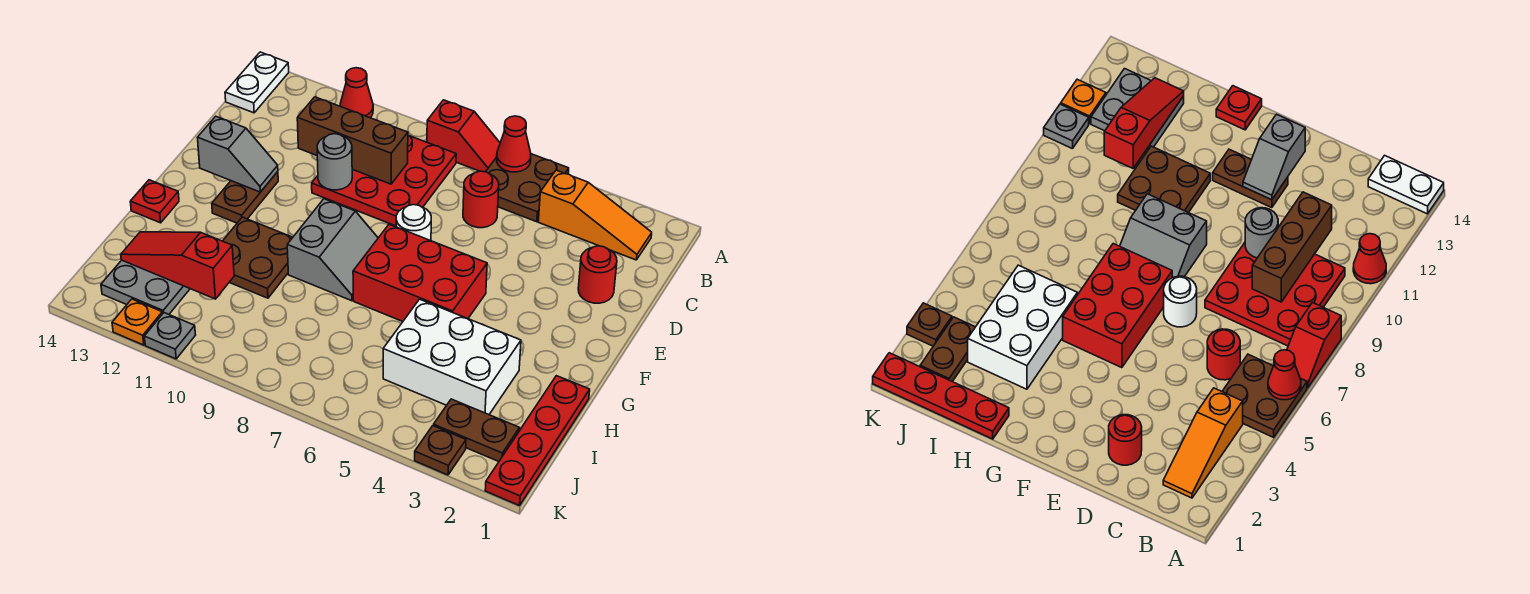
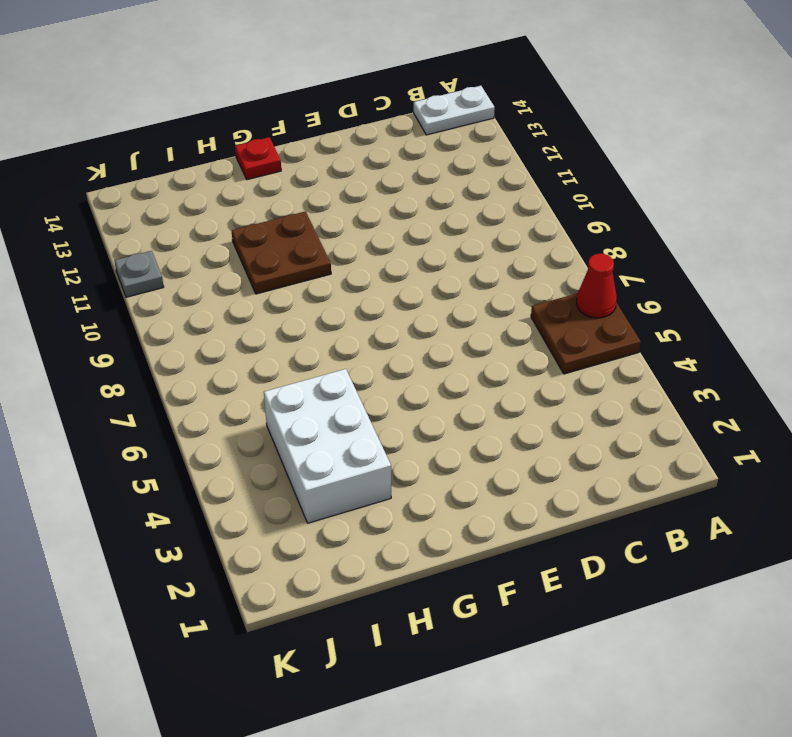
none -> red 1x2 slope [427,100,500,172]
none -> red 1x1 cone [340,68,373,118]
none -> orange 1x3 slope [538,170,652,260]

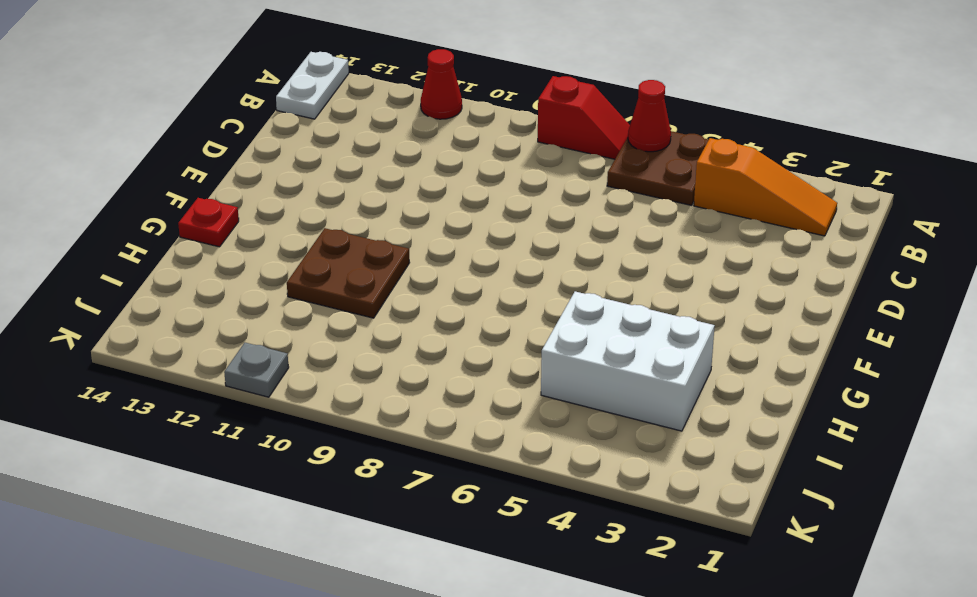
none -> red 3x3 plate [312,135,456,226]
none -> red 1x1 round brick [463,171,499,228]
none -> red 1x1 round brick [578,246,617,303]

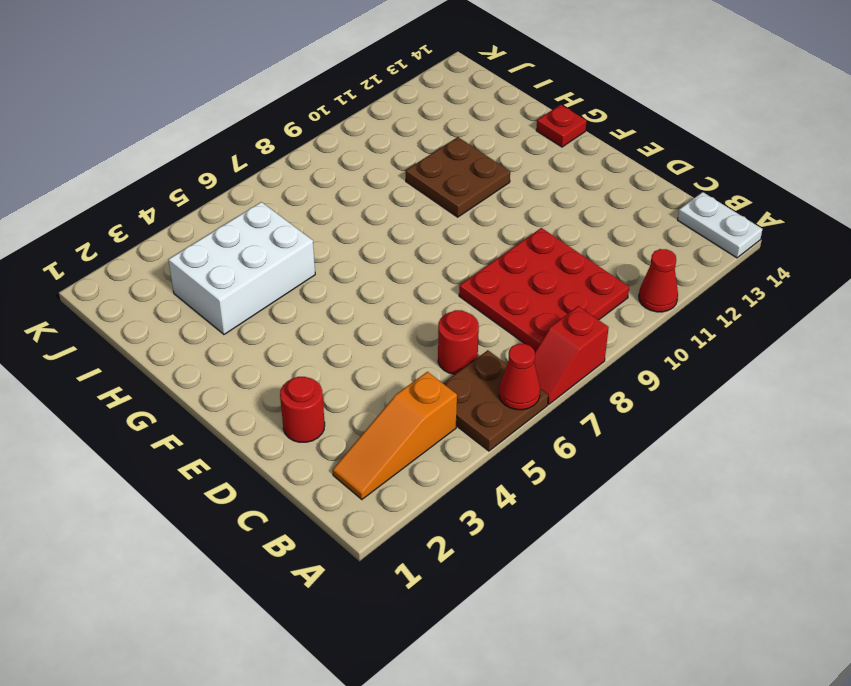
none -> white 1x1 round brick [396,205,431,241]
none -> brown 1x2 plate [212,172,278,223]
none -> red 2x3 brick [353,224,487,321]

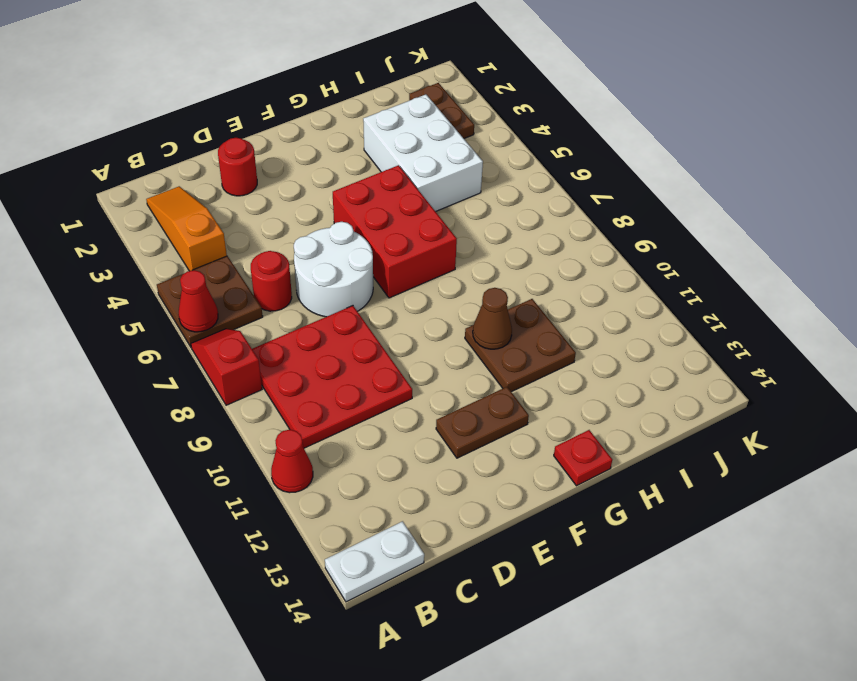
white 2x2 round brick [294,222,373,317] -> white 1x1 round brick [396,205,431,241]
brown 1x1 cone [473,288,512,349] -> none
none -> grey 2x2 slope [287,199,378,301]
none -> red 1x4 plate [485,376,590,506]
none -> grey 2x2 plate [101,260,190,314]

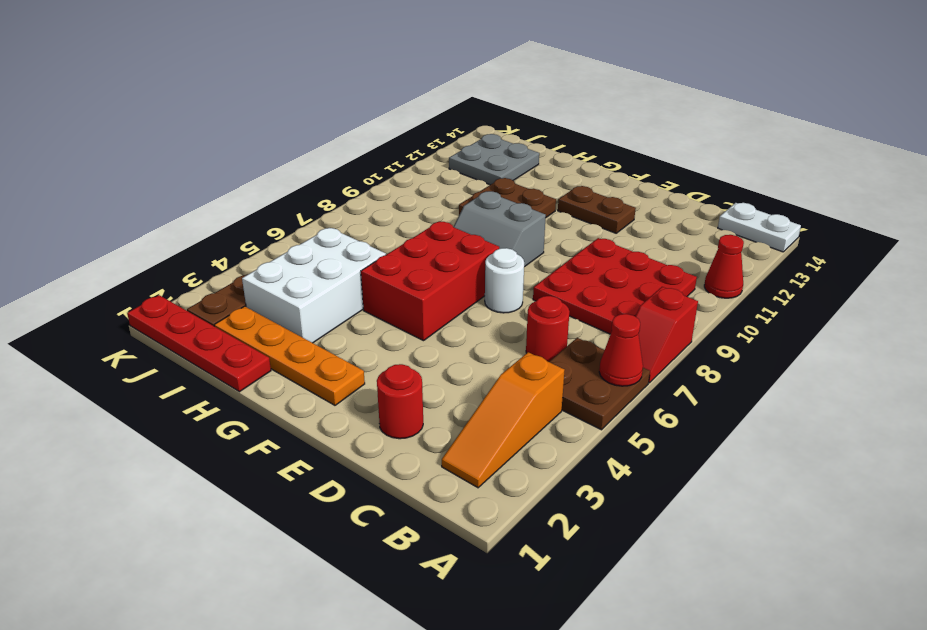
orange 1x4 plate [214,306,365,405] -> none
none -> red 1x1 plate [130,180,179,223]
none -> brown 1x1 plate [415,426,466,475]
none -> grey 1x1 plate [144,313,195,359]

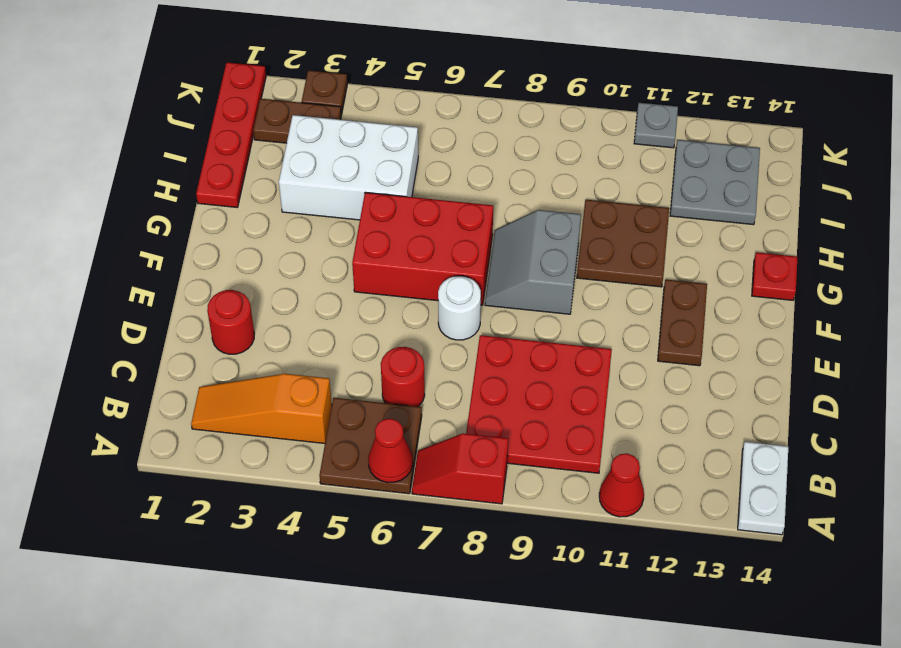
none -> orange 1x1 plate [112,299,162,345]
none -> brown 1x3 brick [297,97,408,184]
none -> grey 1x1 round brick [317,134,352,190]

